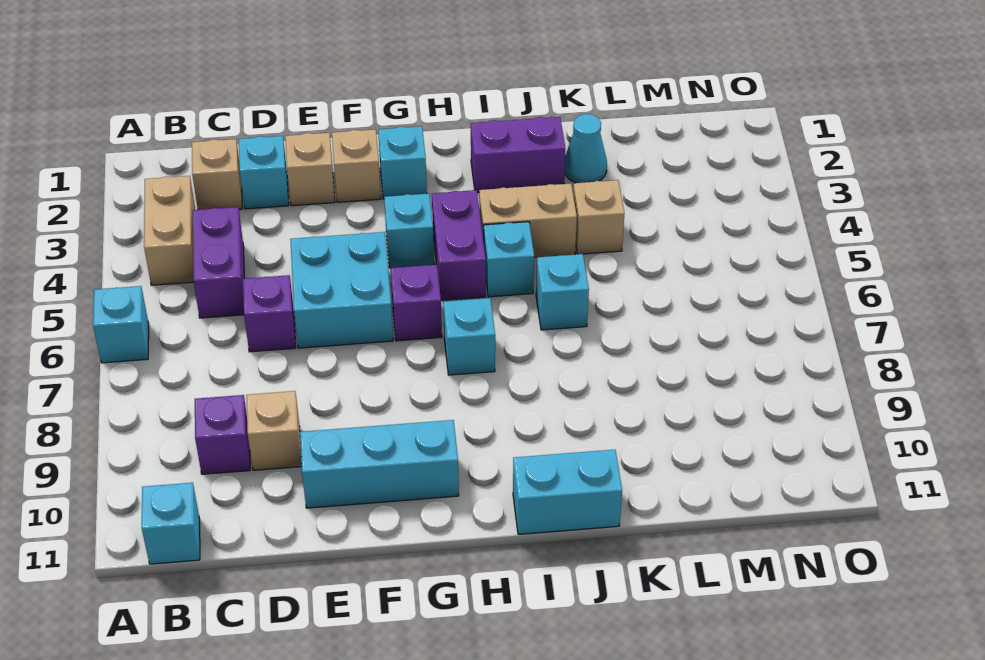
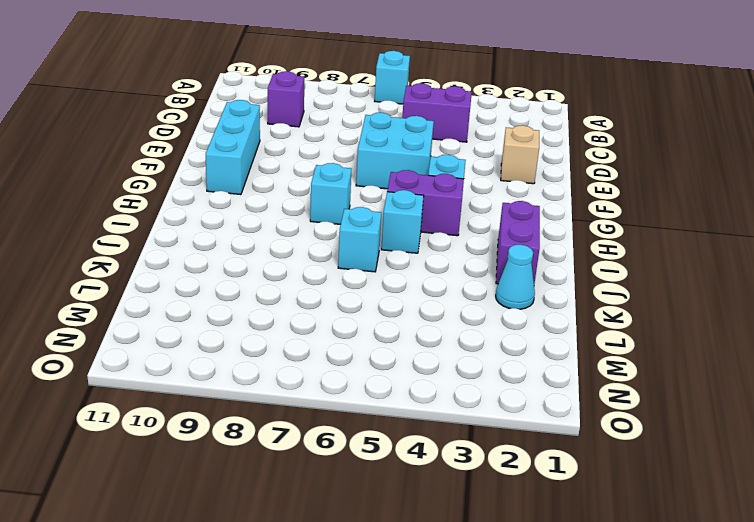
none -> tan 1x2 brick [144,176,195,285]
none -> cyan 1x1 brick [142,483,200,564]
none -> tan 1x1 brick [192,139,242,210]

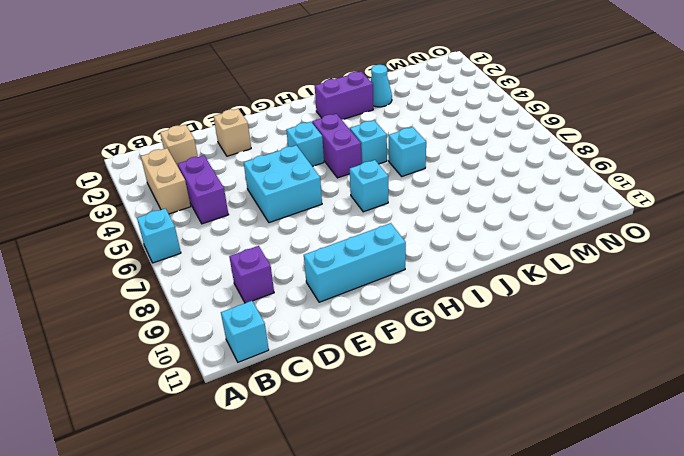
none -> cyan 1x1 brick [239,136,289,209]
none -> purple 1x1 brick [243,275,296,352]
none -> tan 1x1 brick [246,391,302,470]

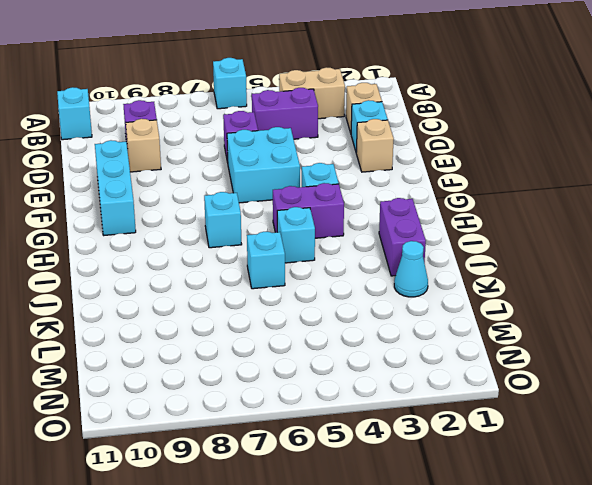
none -> tan 1x1 brick [332,129,381,202]
none -> cyan 1x1 brick [378,126,427,199]
none -> purple 1x1 brick [391,265,442,341]

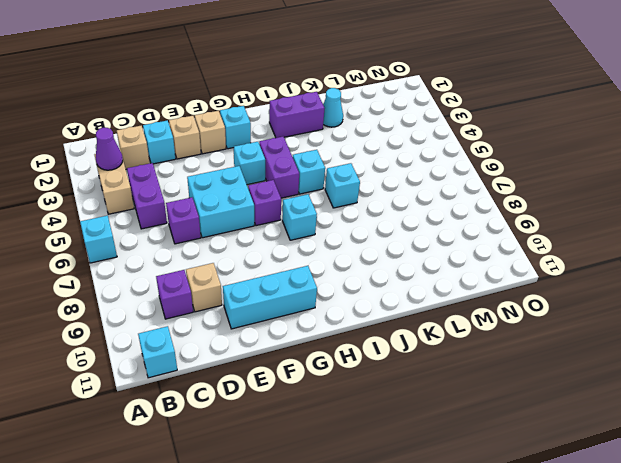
purple 1x1 cone [96,128,123,170] -> none
none -> tan 1x2 brick [479,184,577,258]
none -> cyan 1x2 brick [513,450,622,534]
none -> tan 1x1 brick [573,180,625,254]

